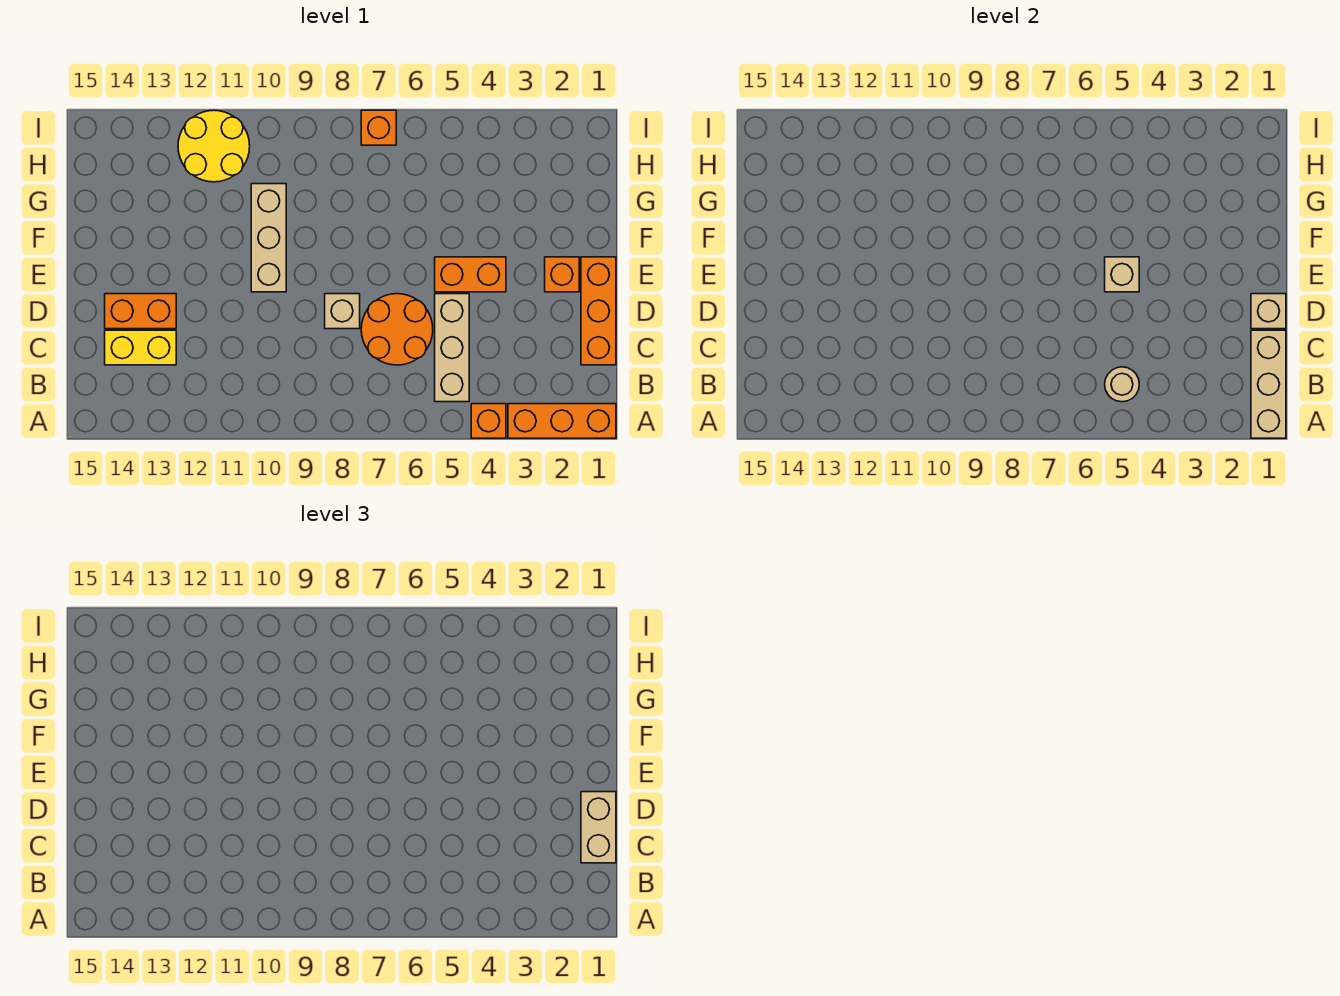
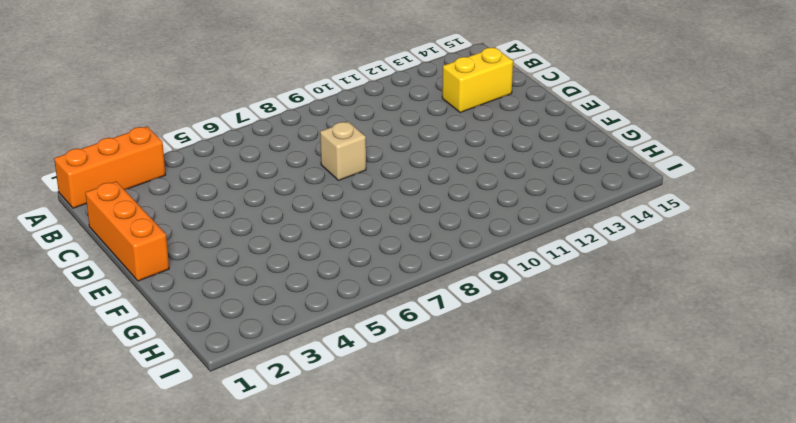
none -> orange 1x1 brick [471,404,506,438]
none -> tan 1x3 brick [435,294,469,402]
none -> orange 2x2 round brick [361,294,433,365]

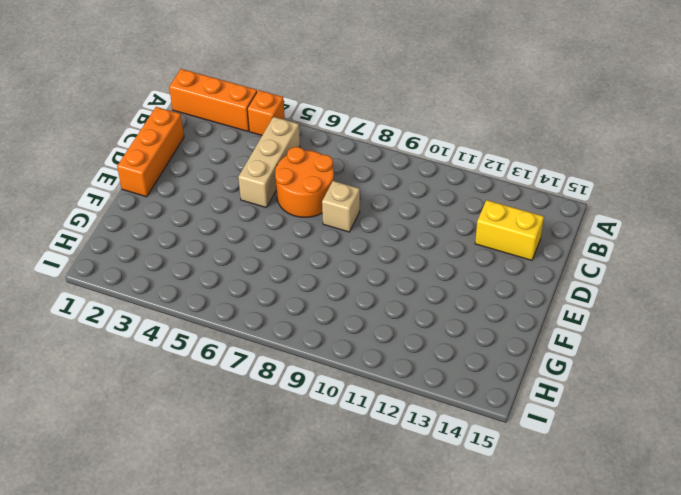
none -> orange 1x2 brick [105,294,176,329]
none -> orange 1x1 brick [545,257,579,292]
none -> orange 1x2 brick [435,257,506,292]

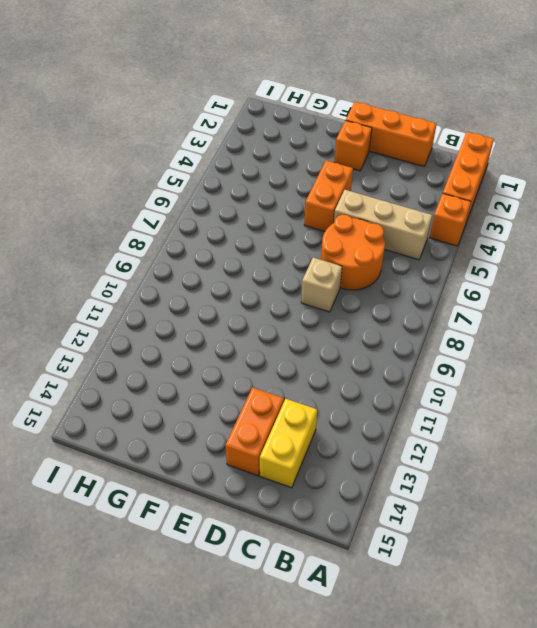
none -> tan 1x3 brick [251,184,286,292]
none -> yellow 2x2 round brick [178,110,250,182]
none -> orange 1x1 brick [361,110,396,145]

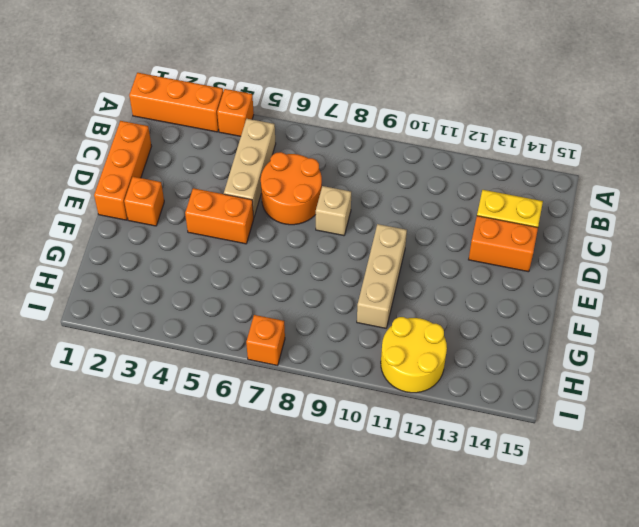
none -> tan 1x3 brick [1251,330,1286,438]
none -> tan 1x1 round brick [1105,367,1139,402]
none -> tan 1x1 brick [1251,294,1286,329]

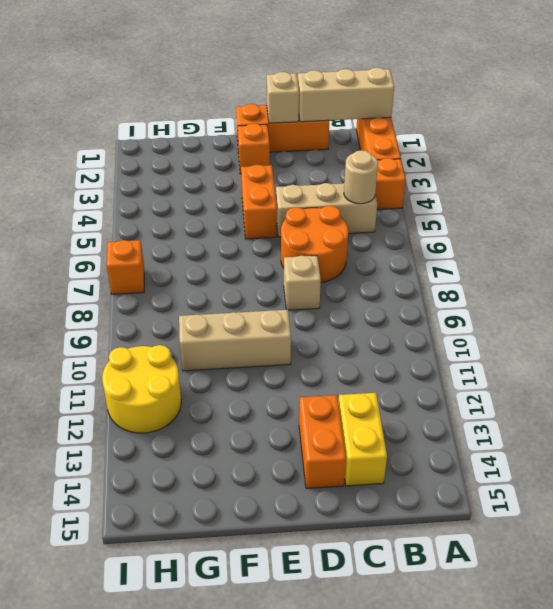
none -> tan 1x1 brick [1105,257,1139,292]
none -> tan 1x2 brick [581,792,616,863]

